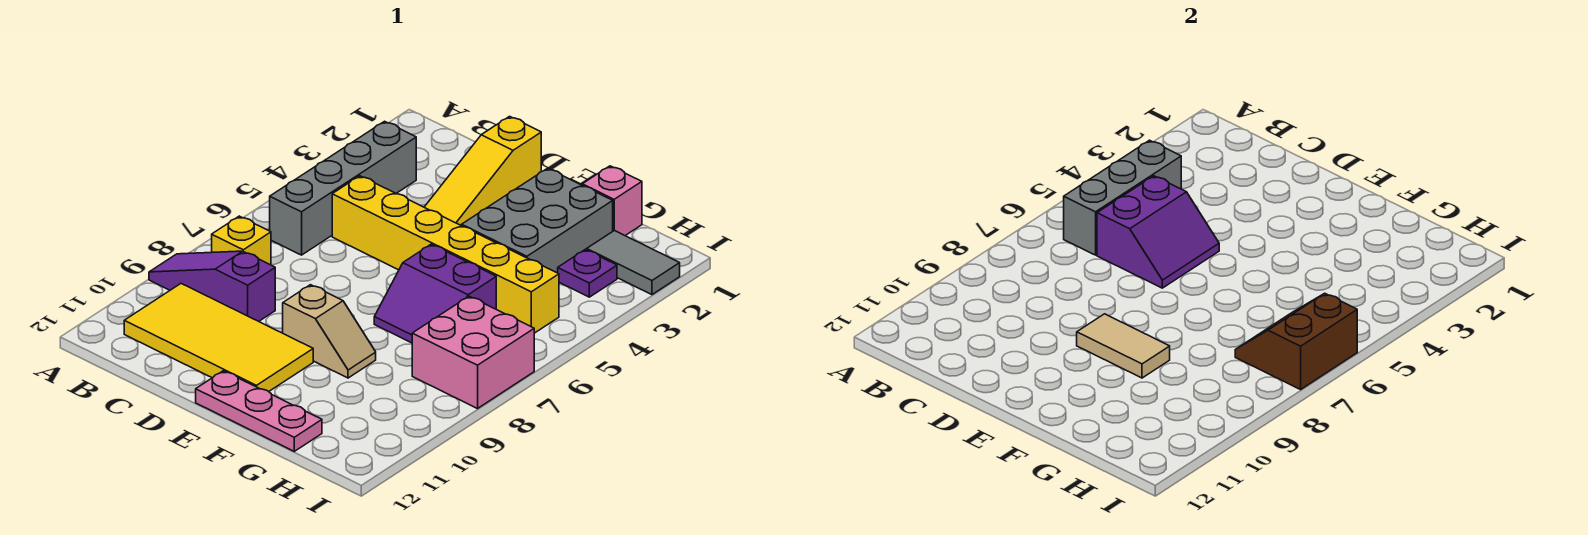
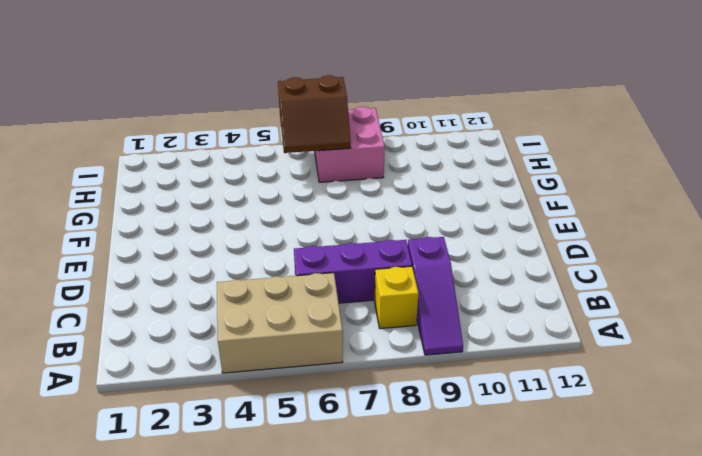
tan 2x3 brick [217,273,343,373] -> grey 1x4 brick [270,121,416,255]
purple 1x3 brick [294,240,412,303] -> none
none -> yellow 2x4 tile [124,284,313,391]
none -> yellow 1x6 brick [332,176,559,333]
none -> yellow 1x3 slope [424,116,541,226]

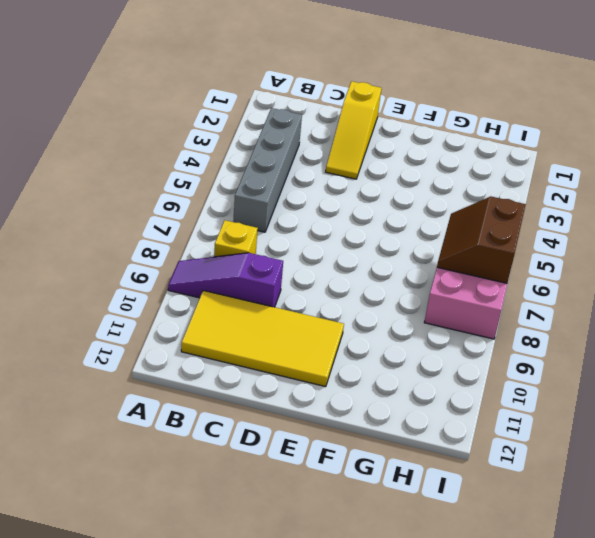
none -> yellow 1x6 brick [332,176,559,333]
none -> tan 1x2 slope [283,285,376,378]
none -> pink 1x3 plate [196,371,322,451]

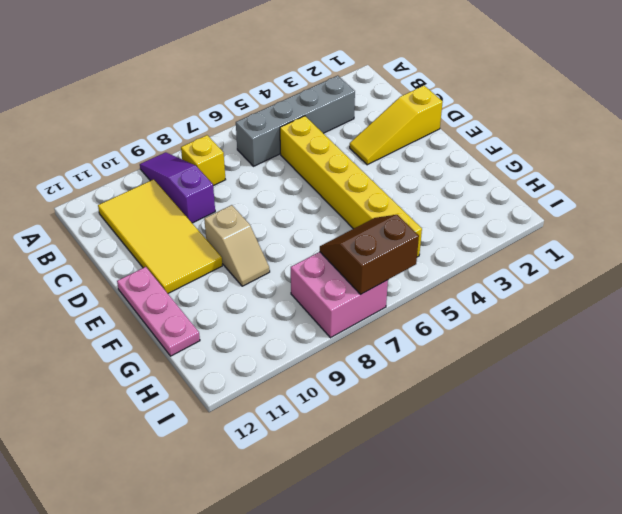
none -> grey 2x3 brick [462,168,613,273]
none -> purple 2x2 slope [374,244,496,343]
none -> pink 1x1 brick [582,166,642,235]

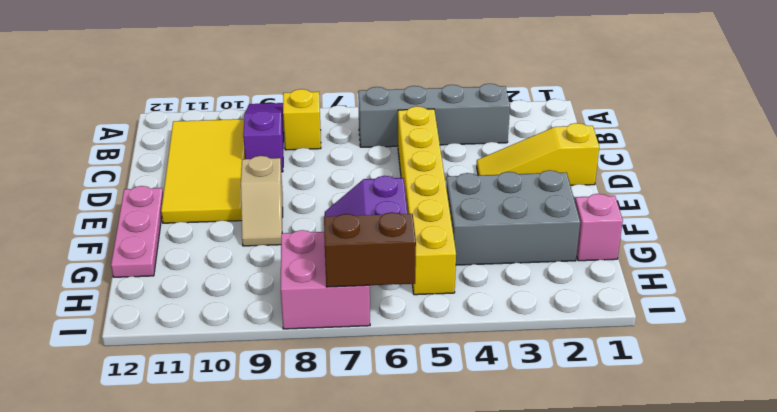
none -> grey 1x2 tile [587,230,680,295]
none -> purple 1x1 plate [558,250,617,297]
none -> grey 1x3 brick [1064,140,1181,255]

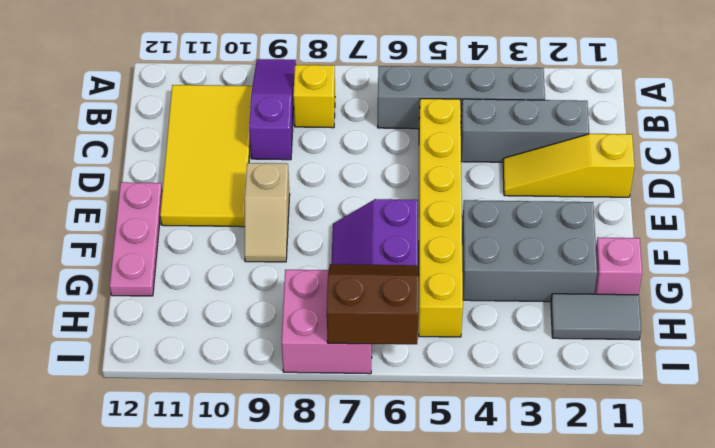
grey 1x3 brick [461,99,589,162] -> grey 1x3 brick moved to [1064,140,1181,255]
grey 1x2 tile [551,294,641,340] -> grey 1x2 tile turned to [587,230,680,295]
none -> purple 1x1 plate [558,250,617,297]
none -> purple 2x2 slope [1097,176,1219,288]
none -> tan 1x2 tile [1077,314,1170,378]

